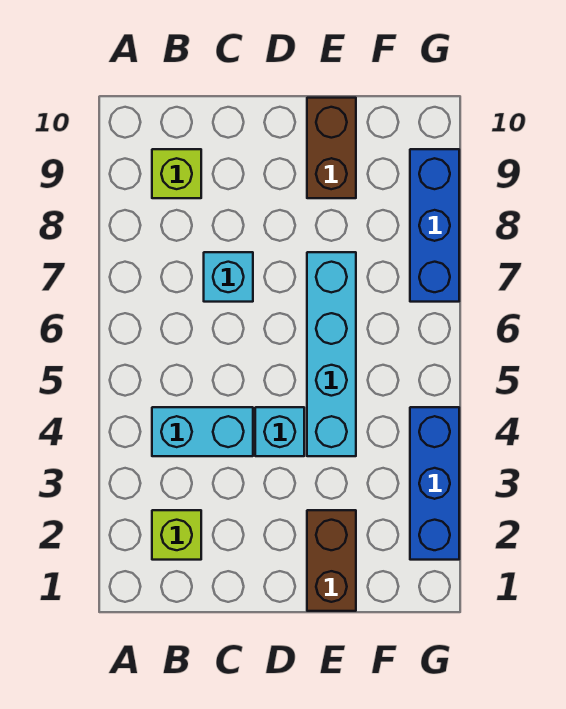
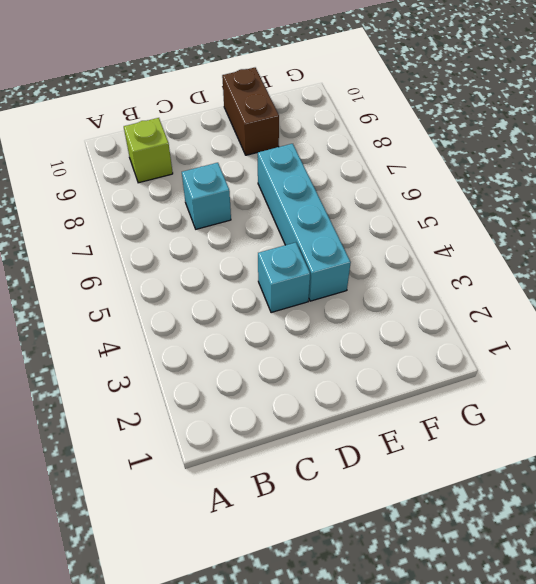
none -> lime 1x1 brick [152,510,201,560]
none -> cyan 1x2 brick [152,407,253,456]

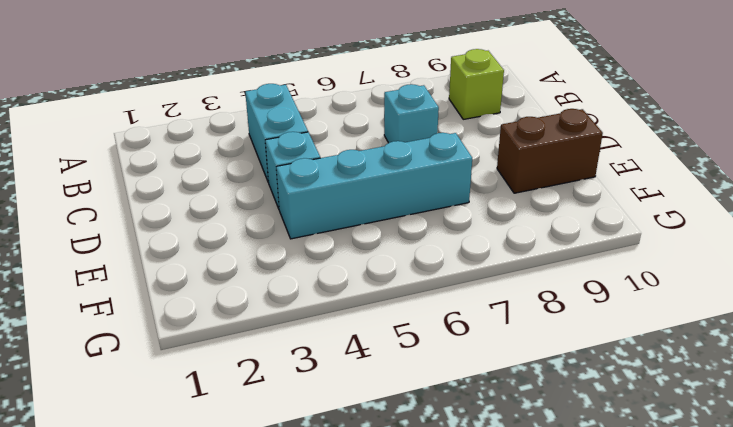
none -> lime 1x1 brick [152,510,201,560]
none -> brown 1x2 brick [307,510,356,611]

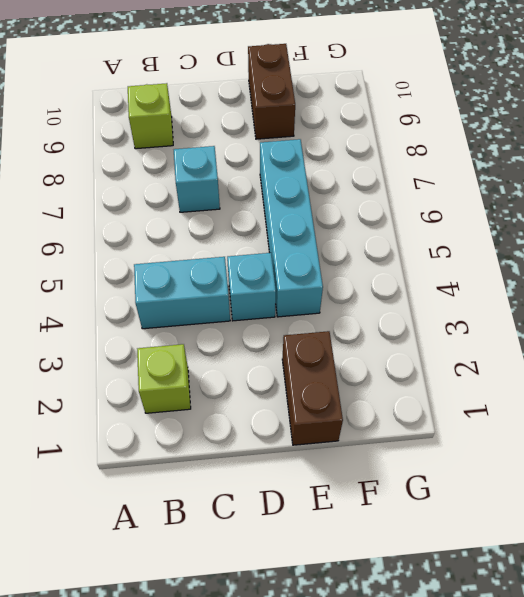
none -> blue 1x3 brick [410,407,459,560]
none -> blue 1x3 brick [410,149,459,302]

